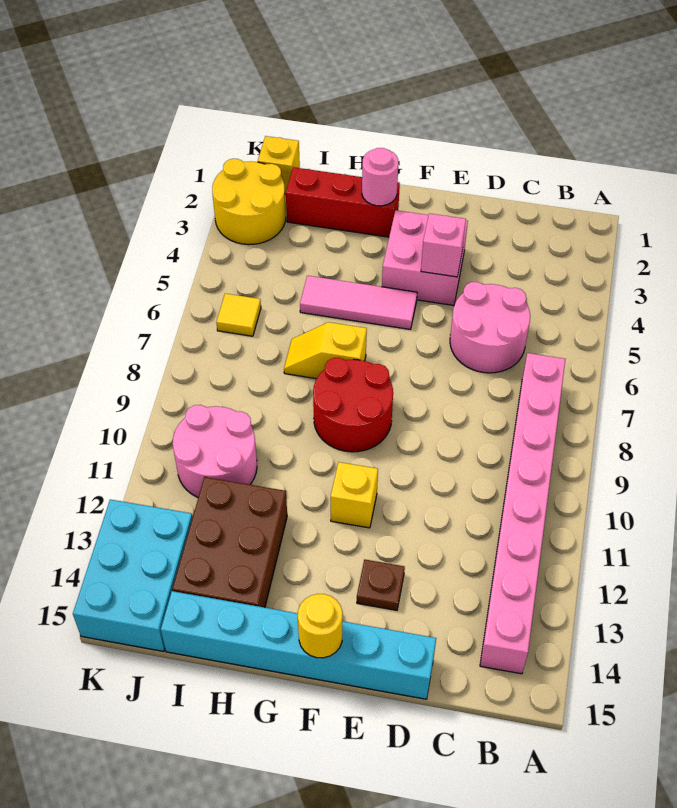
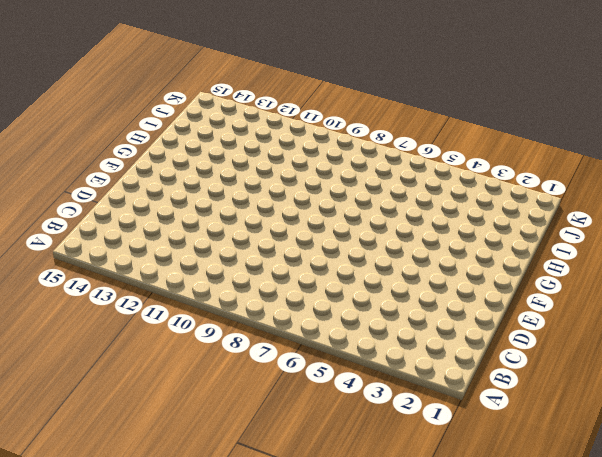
none -> pink 1x8 brick [480,353,565,674]
none -> pink 2x2 round brick [450,282,530,373]
none -> cyan 1x6 brick [161,591,436,699]

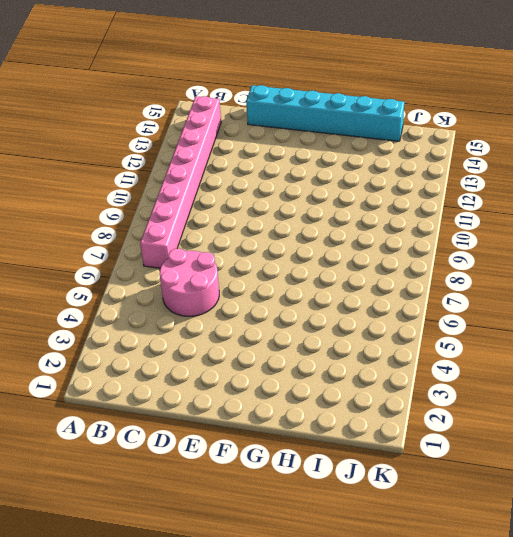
none -> pink 2x2 brick [382,210,468,305]
none -> brown 1x1 plate [357,559,405,610]
none -> pink 1x3 tile [300,276,417,329]

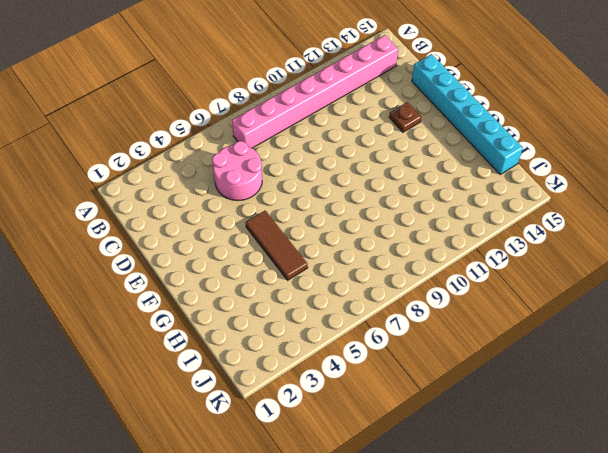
brown 1x3 tile [246,211,308,280] -> pink 1x3 tile [300,276,417,329]
none -> pink 2x2 brick [382,210,468,305]
none -> red 2x2 round brick [313,358,393,452]
none -> yellow 1x1 brick [331,462,378,528]

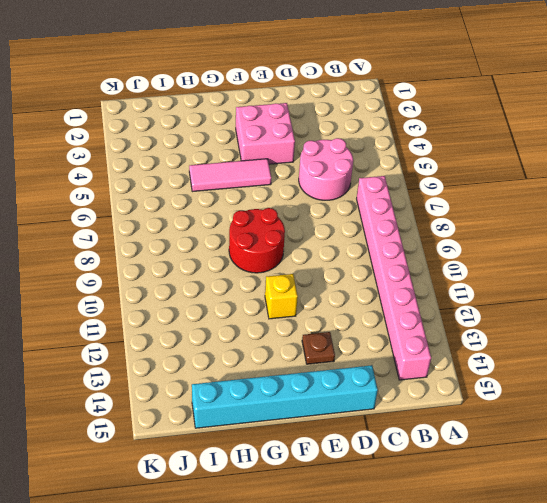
none -> red 1x3 brick [286,167,400,237]
none -> yellow 1x2 slope [284,322,367,379]
none -> brown 2x3 brick [172,477,287,607]

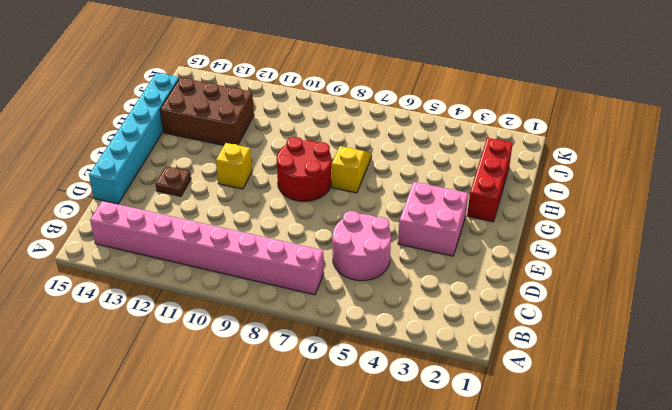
none -> pink 1x3 tile [300,276,417,329]
none -> pink 2x2 round brick [173,405,257,497]
none -> yellow 1x1 brick [258,136,300,194]

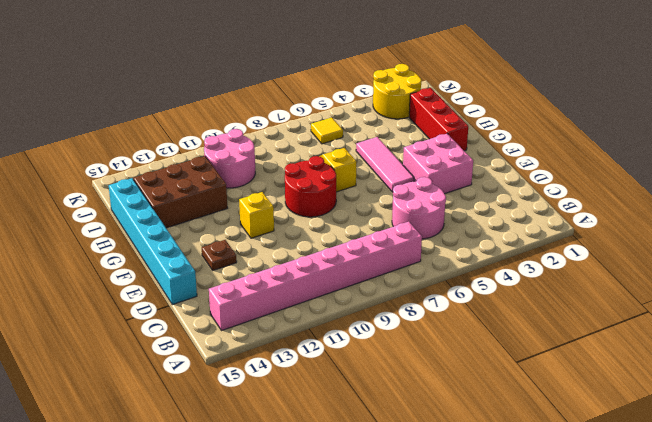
none -> yellow 1x1 brick [258,136,300,194]
none -> cyan 2x3 brick [73,500,193,651]
none -> pink 1x1 brick [421,213,466,277]

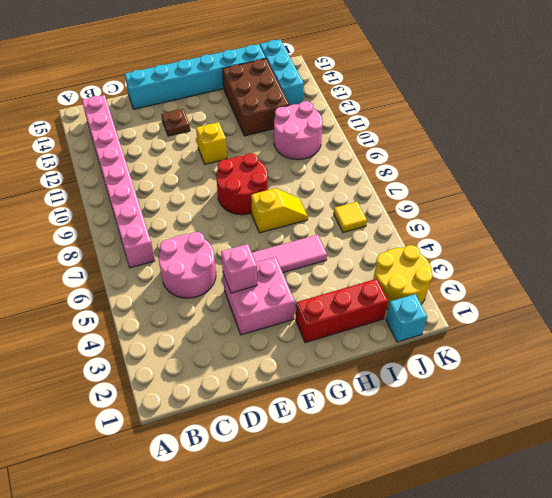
cyan 1x1 brick [386,294,427,342] -> yellow 1x1 brick [258,136,300,194]
cyan 1x3 brick [260,40,304,105] -> cyan 2x3 brick [73,500,193,651]
none -> yellow 1x1 round brick [298,594,343,658]
none -> pink 1x1 round brick [362,148,398,206]

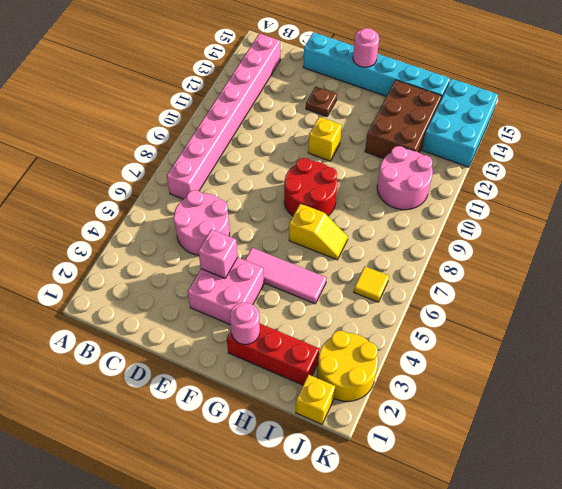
pink 1x1 round brick [353,28,379,67] -> yellow 1x1 round brick [298,594,343,658]

